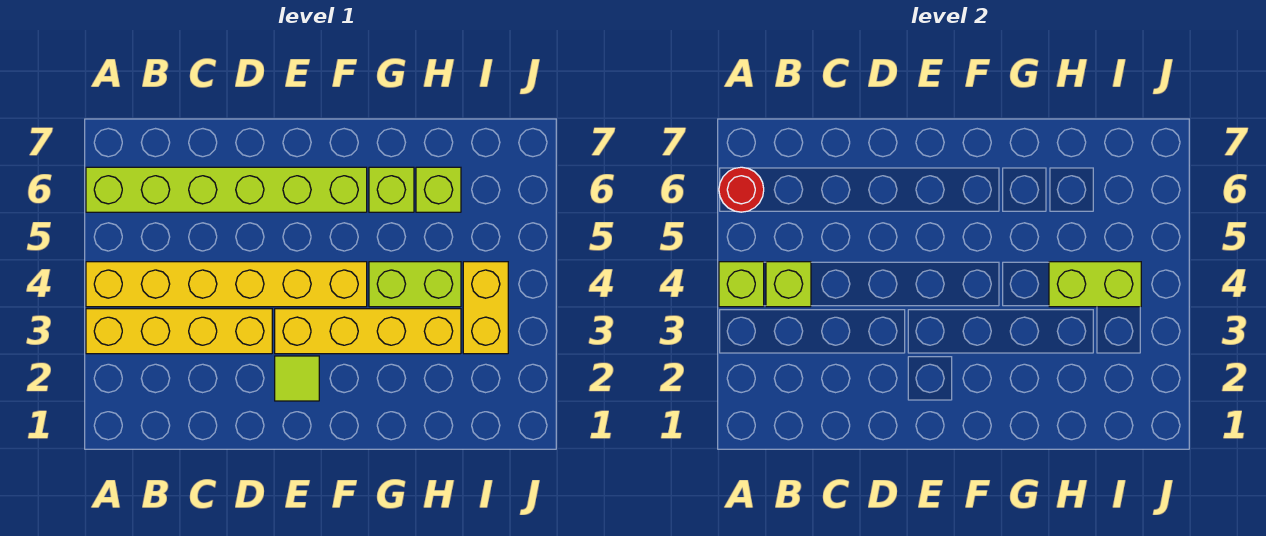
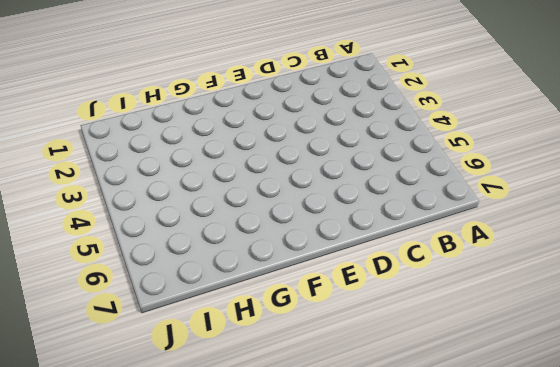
none -> yellow 1x4 brick [86,309,272,354]
none -> yellow 1x6 brick [86,262,367,307]
none -> lime 1x6 brick [86,167,367,212]

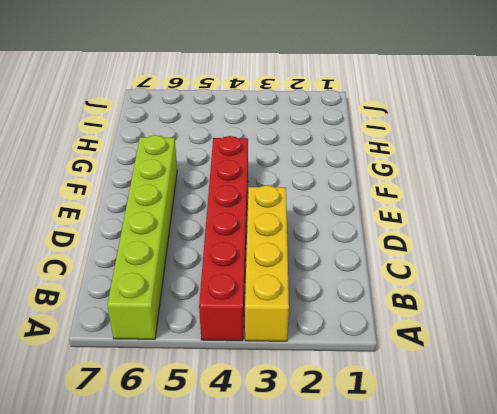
red 1x6 brick [199,136,248,341] -> yellow 1x6 brick [86,262,367,307]
none -> lime 1x1 tile [275,356,319,401]
none -> yellow 1x4 brick [275,309,461,354]
none -> lime 1x2 brick [369,262,461,307]

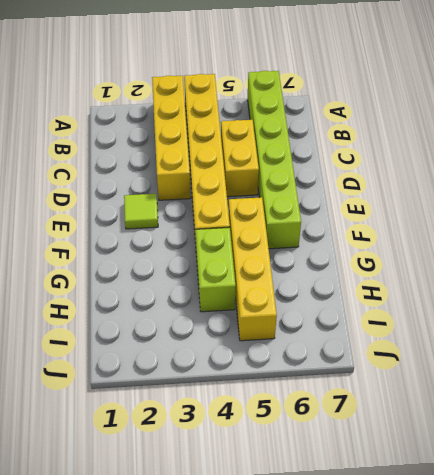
yellow 1x2 brick [221,120,259,197] -> yellow 1x2 brick turned to [463,262,508,354]
yellow 1x4 brick [229,197,277,341] -> yellow 1x4 brick moved to [275,309,461,354]
none -> lime 1x1 brick [369,167,414,212]
none -> lime 1x1 brick [416,167,461,212]
none -> lime 1x1 brick [719,262,764,307]

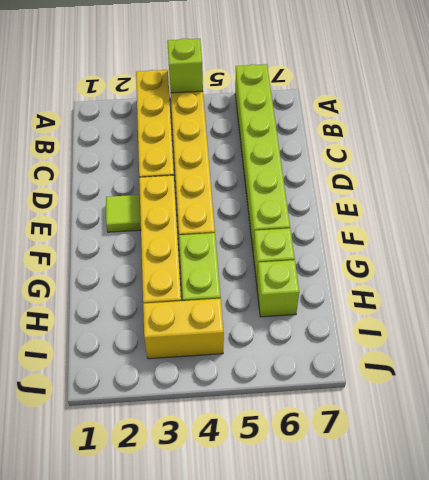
none -> red 1x1 round brick [719,167,764,212]
none -> lime 1x1 brick [766,262,811,307]
none -> lime 1x2 brick [1049,262,1141,307]

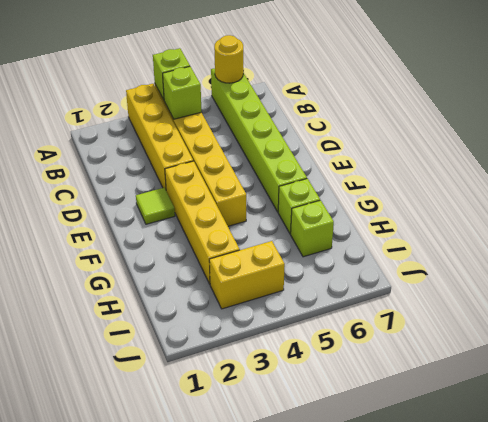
yellow 1x1 round brick [214,35,243,83] -> red 1x1 round brick [719,167,764,212]
none -> lime 1x2 brick [369,262,461,307]
none -> lime 1x2 brick [1049,262,1141,307]

